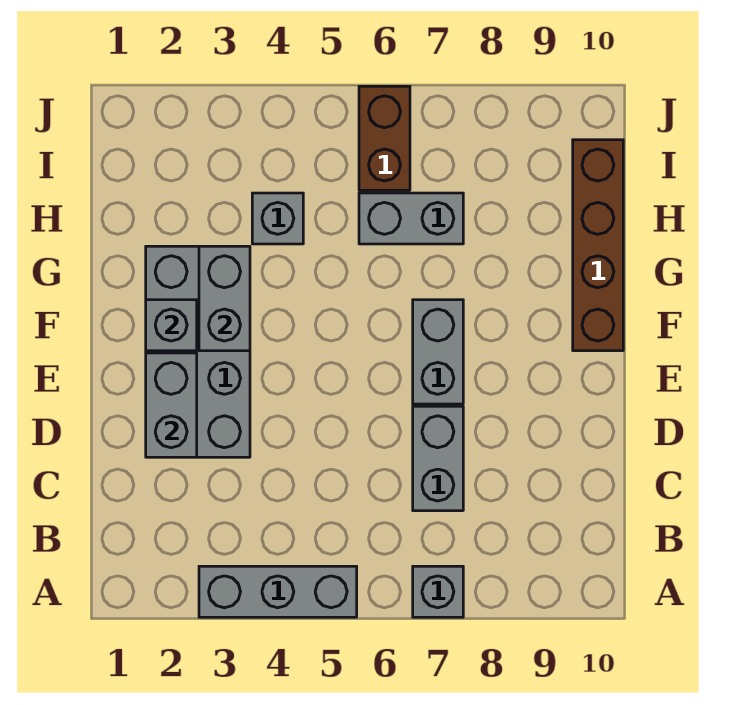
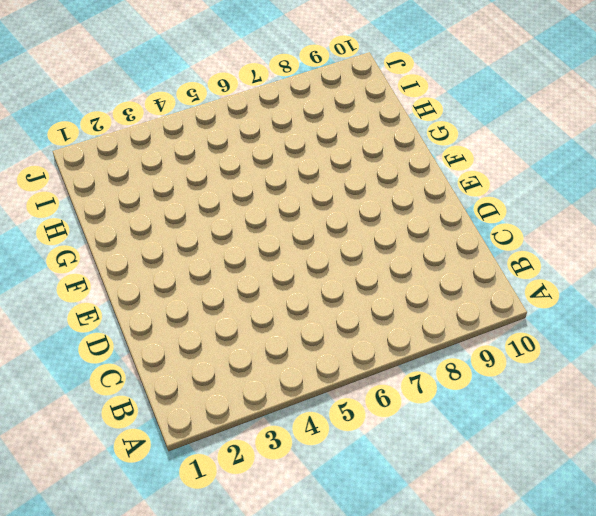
none -> grey 1x3 brick [199,566,357,617]
none -> grey 1x1 brick [413,566,463,617]
none -> grey 1x2 brick [413,406,463,511]

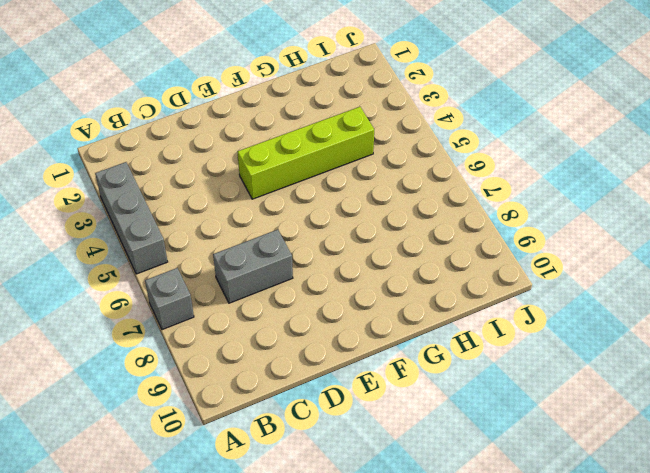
lime 1x4 brick [237,107,374,199] -> grey 1x1 brick [252,193,303,244]
none -> grey 2x4 brick [146,246,250,457]
none -> grey 1x2 brick [413,300,463,404]
none -> brown 1x4 brick [573,140,623,351]

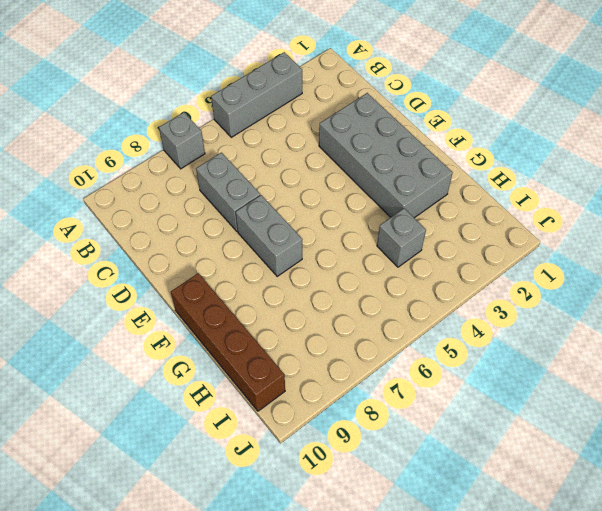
none -> grey 1x2 brick [359,193,463,244]
none -> brown 1x2 brick [359,86,410,190]
none -> grey 1x2 brick [146,353,197,457]

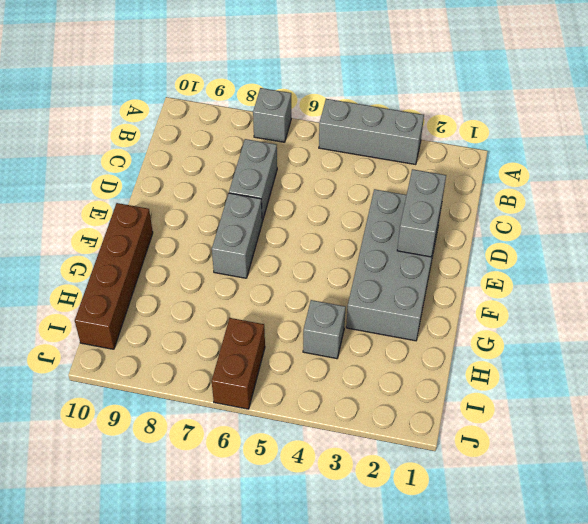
none -> grey 1x2 brick [359,193,463,244]
none -> grey 1x1 brick [146,300,197,351]
none -> grey 1x2 brick [199,246,250,351]

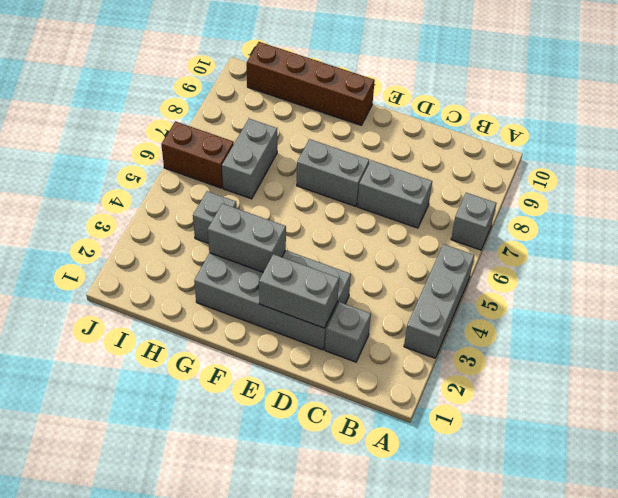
grey 1x1 brick [325,302,371,362] -> grey 1x1 brick moved to [146,300,197,351]

